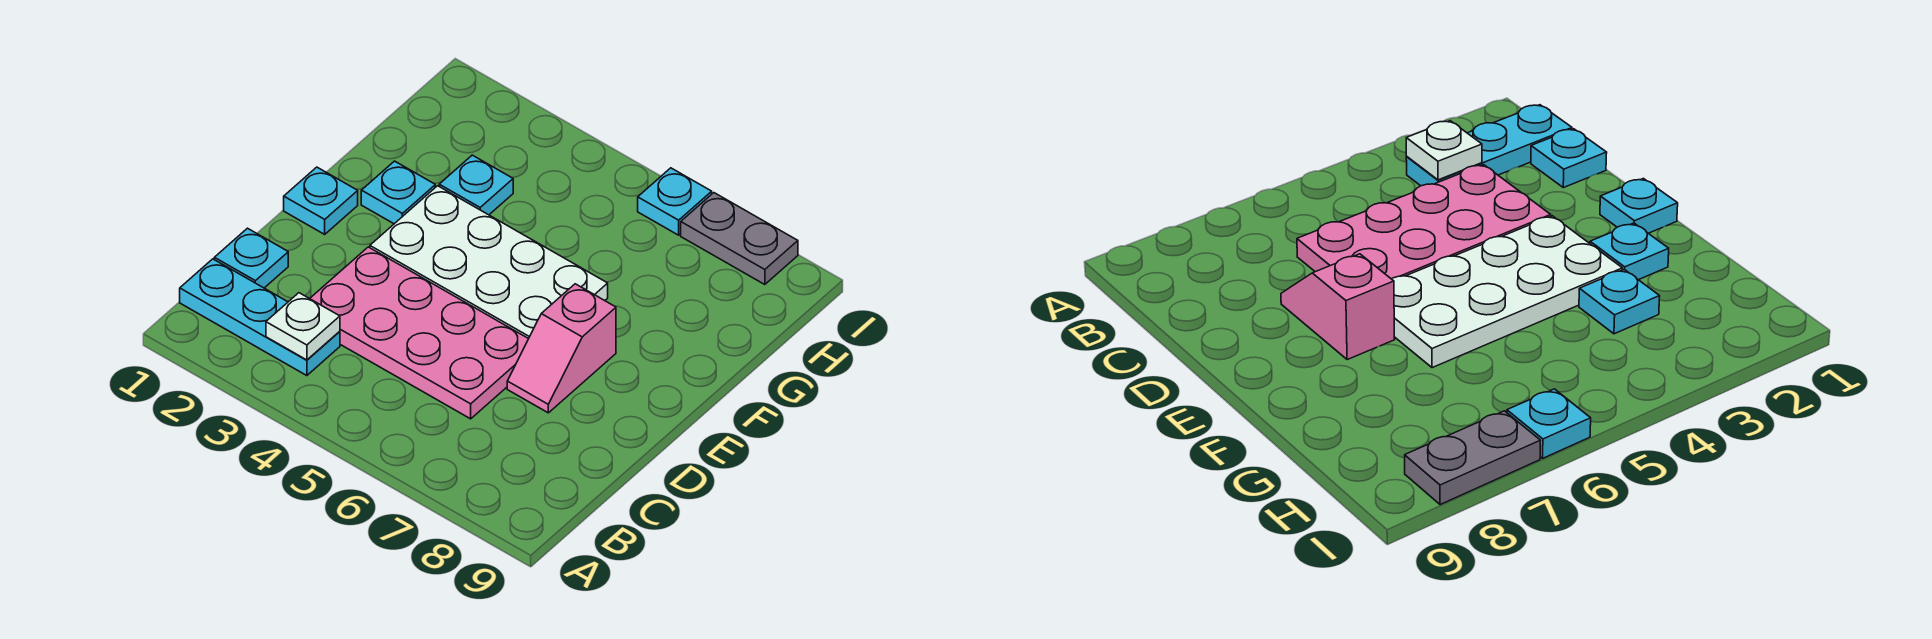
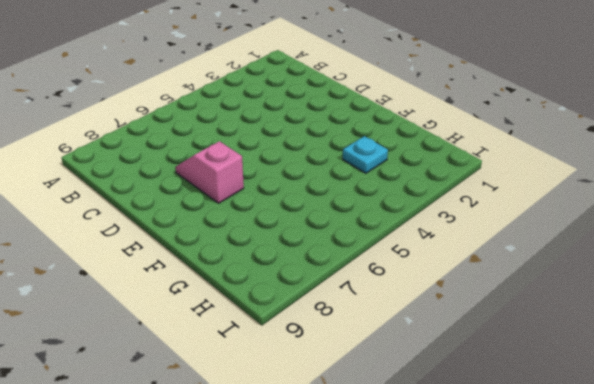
none -> cyan 1x3 plate [180,259,340,376]
none -> cyan 1x1 plate [214,228,288,288]

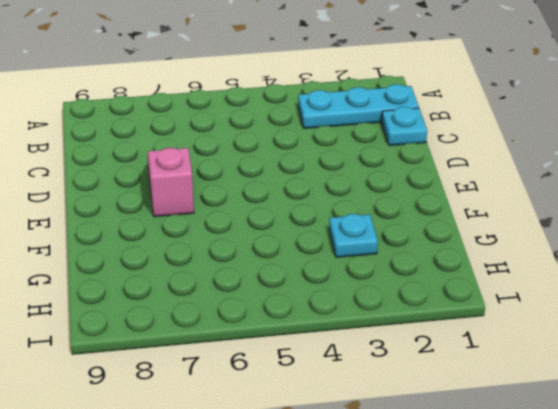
none -> pink 2x4 plate [310,247,528,419]
none -> cyan 1x1 plate [284,167,358,234]

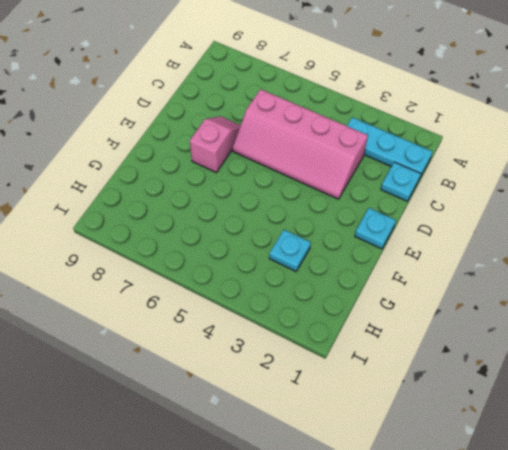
pink 2x4 slope [233,89,368,199] -> pink 2x4 plate [310,247,528,419]
none -> white 2x4 plate [370,186,608,339]
none -> cyan 1x1 plate [361,161,435,224]

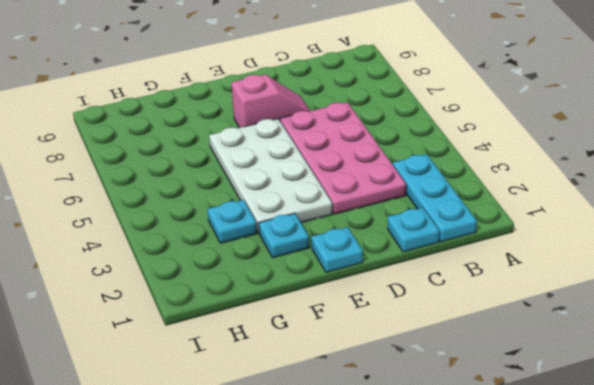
none -> cyan 1x1 plate [638,168,712,235]
none -> grey 1x2 plate [681,193,798,285]

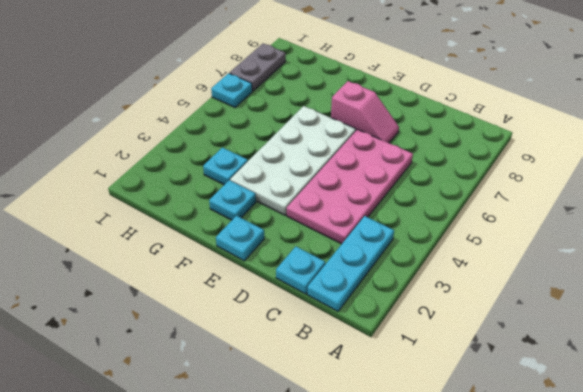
none -> white 1x1 plate [266,293,340,360]

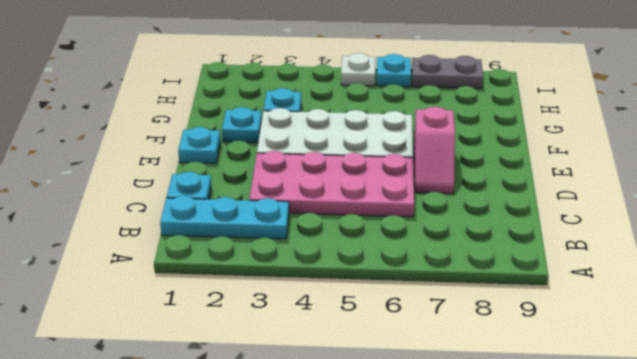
white 1x1 plate [341,53,376,86] -> white 1x1 plate moved to [266,293,340,360]

